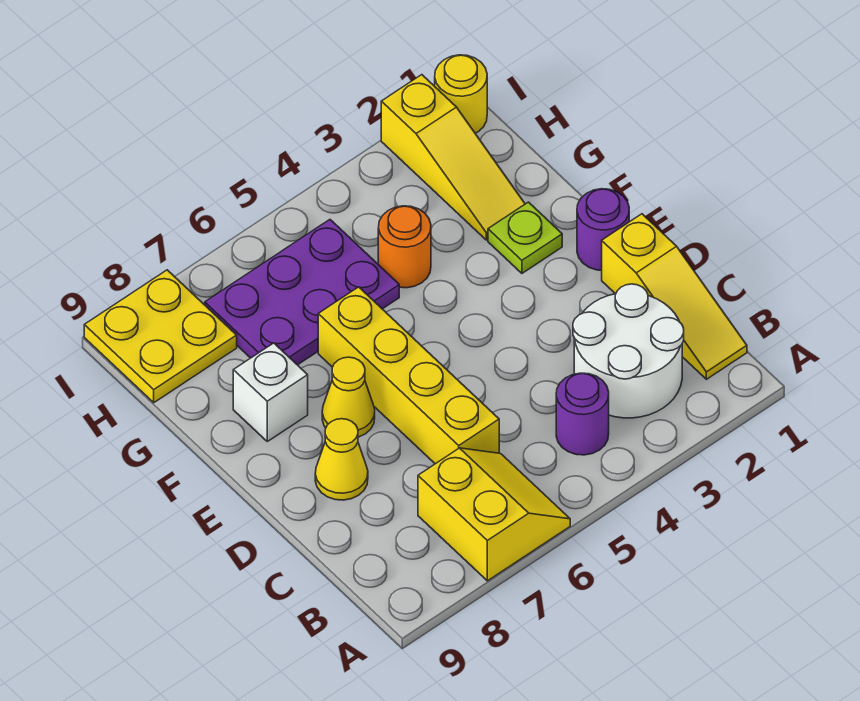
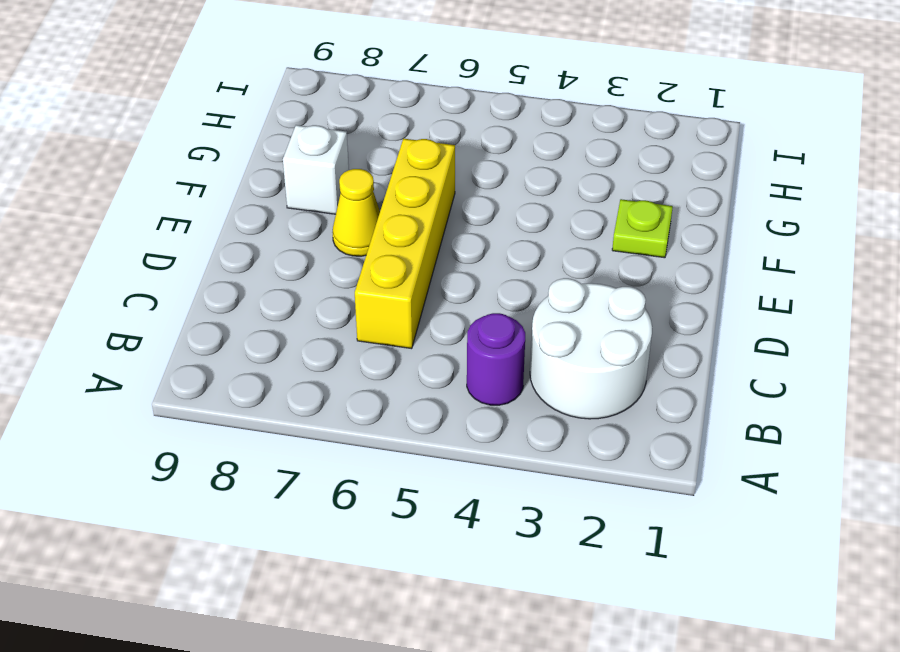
none -> yellow 2x2 slope [418,448,570,581]
none -> yellow 1x3 slope [602,214,747,379]
none -> yellow 1x1 cone [315,419,368,500]

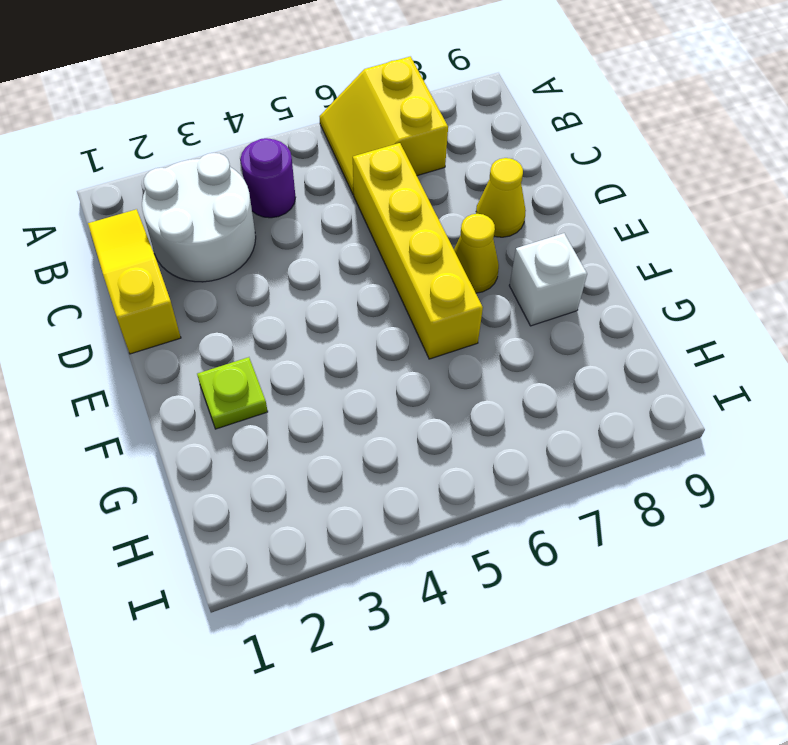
none -> purple 1x1 round brick [577,189,629,270]
none -> yellow 1x3 slope [381,75,525,240]
none -> orange 1x1 round brick [378,206,431,288]

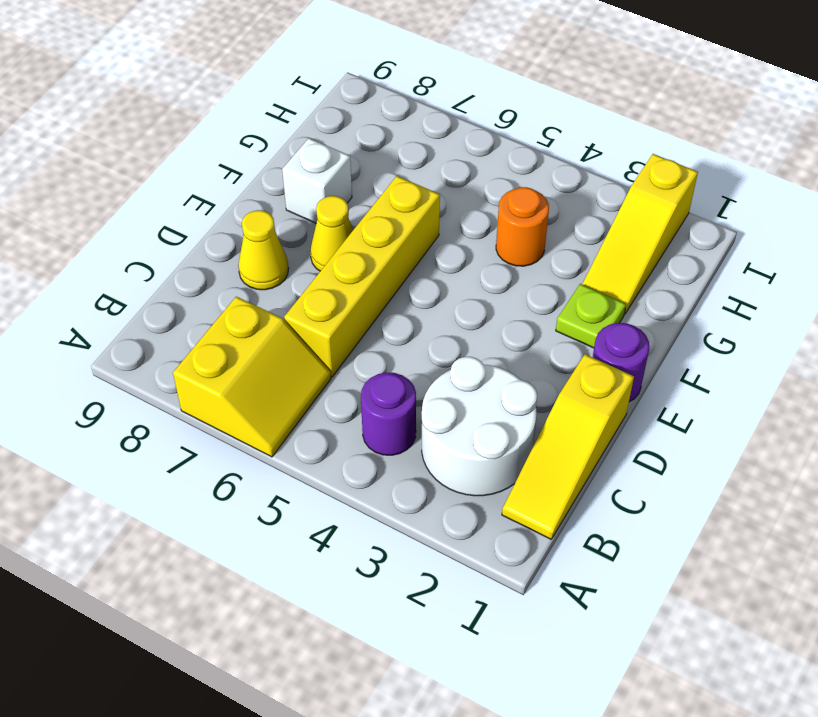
none -> purple 2x3 plate [205,220,399,365]
none -> yellow 2x2 plate [84,270,237,403]
none -> yellow 1x1 round brick [435,55,487,133]

